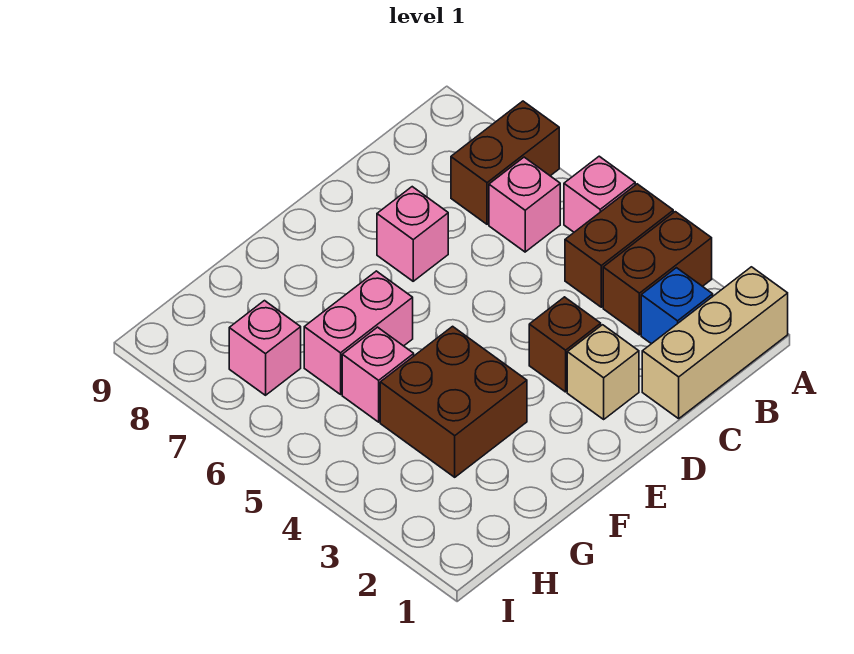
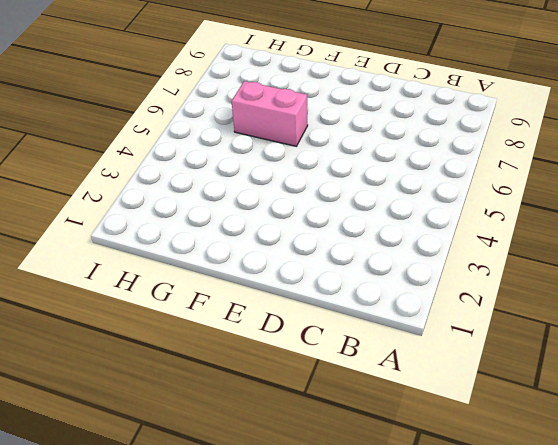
none -> tan 1x3 brick [642,267,788,419]
none -> brown 1x2 brick [603,212,712,335]
none -> brown 1x2 brick [565,184,673,307]

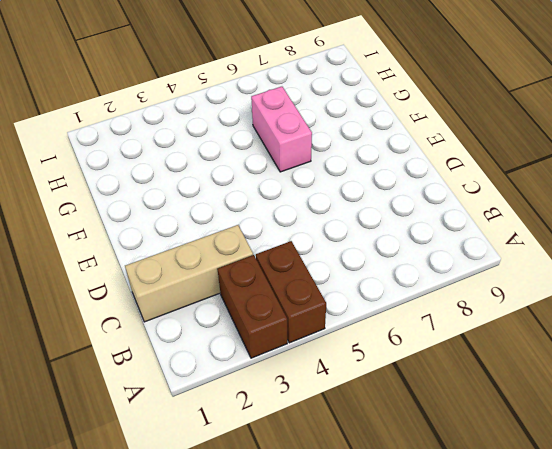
tan 1x3 brick [125,225,253,322] -> tan 1x3 brick turned to [642,267,788,419]
none -> pink 1x1 brick [564,156,635,232]
none -> brown 1x2 brick [451,101,559,224]
none -> blue 1x1 brick [641,268,713,344]

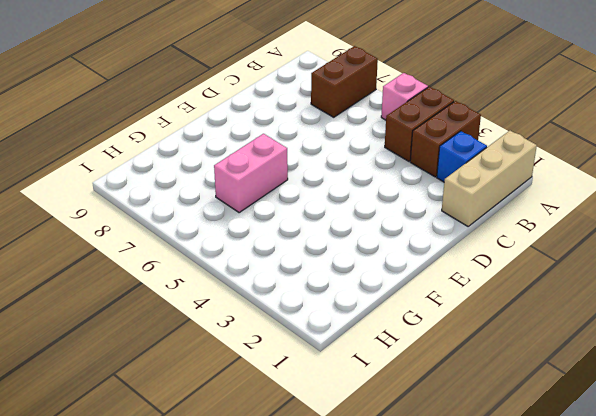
none -> pink 1x1 brick [489,157,560,252]
none -> tan 1x1 brick [567,325,639,419]
none -> brown 1x1 brick [529,297,601,392]

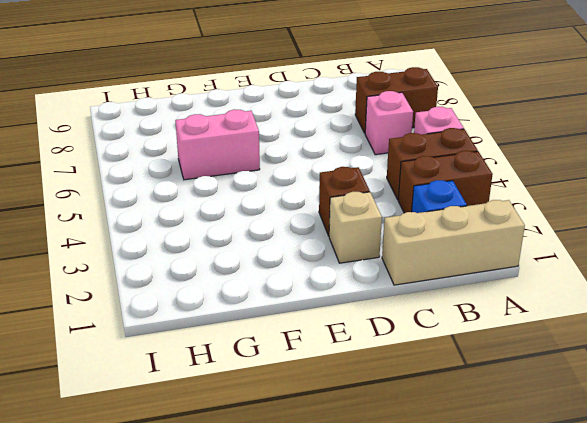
none -> pink 1x1 brick [377,187,448,281]
none -> brown 2x2 brick [380,326,527,477]
none -> pink 1x1 brick [342,327,414,422]

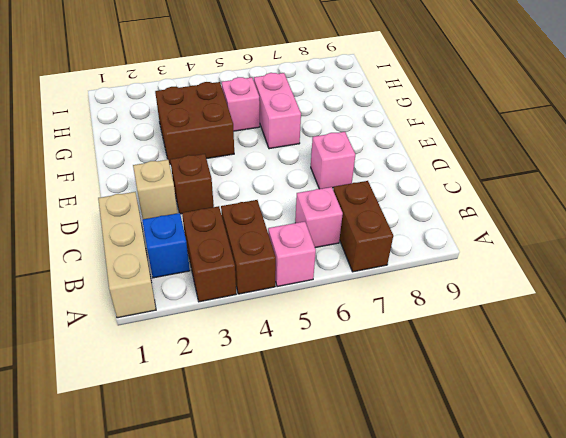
none -> pink 1x1 brick [229,301,301,395]

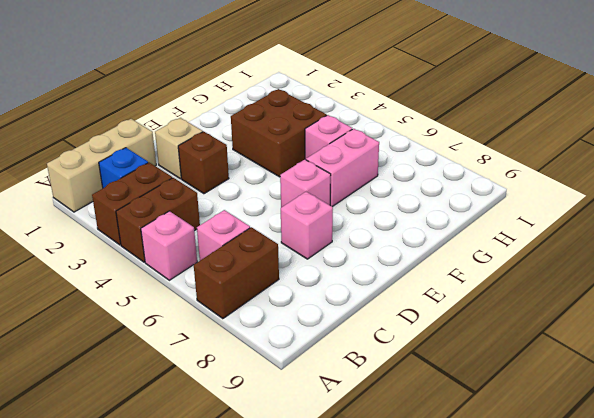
pink 1x1 brick [280,160,331,207] -> pink 1x1 brick moved to [229,301,301,395]

